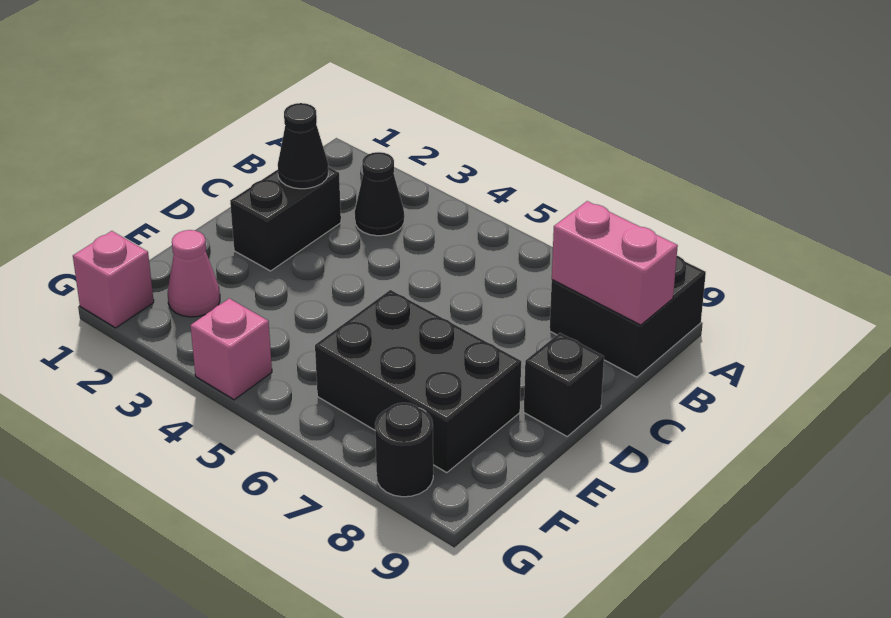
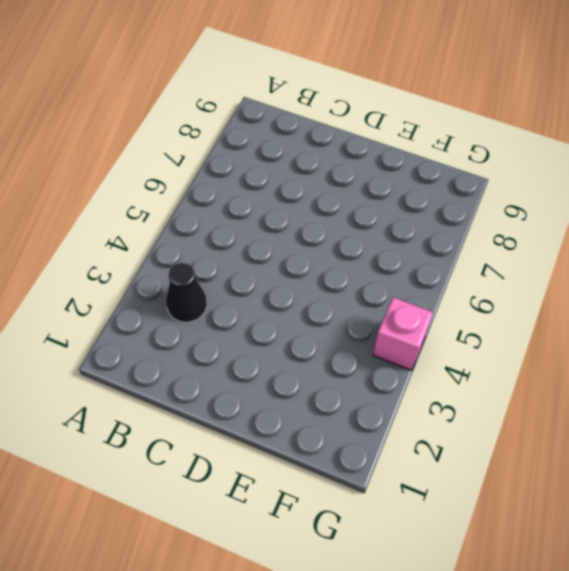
none -> black 2x2 brick [550,256,706,377]
none -> black 1x2 brick [230,167,341,271]

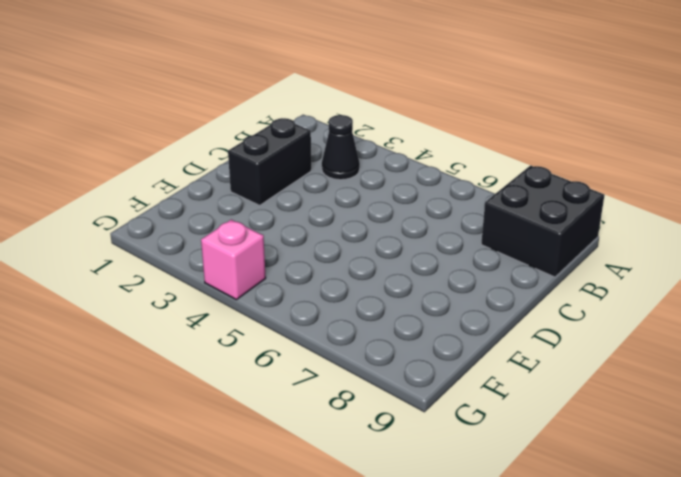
none -> black 1x1 brick [524,333,604,436]
none -> black 2x3 brick [315,290,521,473]

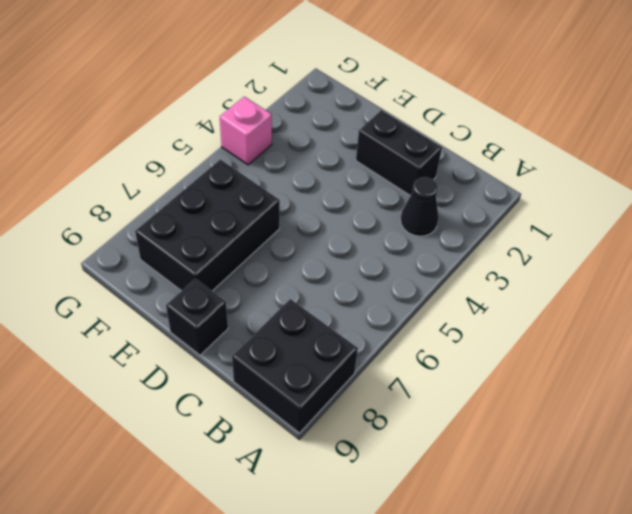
none -> pink 1x1 cone [168,230,220,317]
none -> pink 1x1 brick [73,231,154,328]

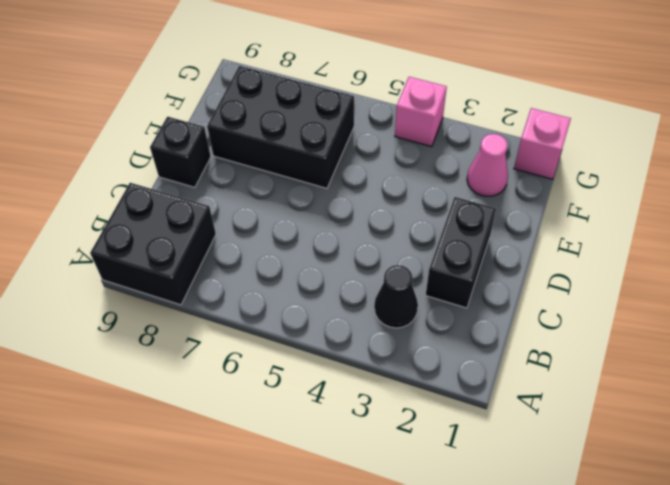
none -> black 1x1 round brick [375,403,433,497]
none -> pink 1x2 brick [552,201,678,325]

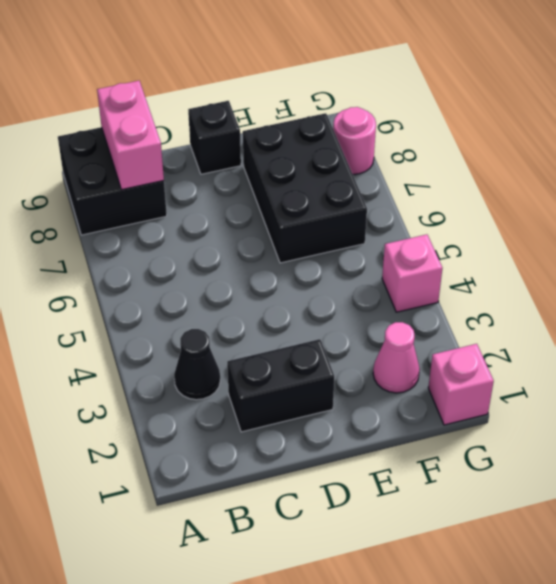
pink 1x1 round brick [333,107,376,174] -> black 1x1 round brick [375,403,433,497]
none -> black 1x1 cone [278,103,328,189]

